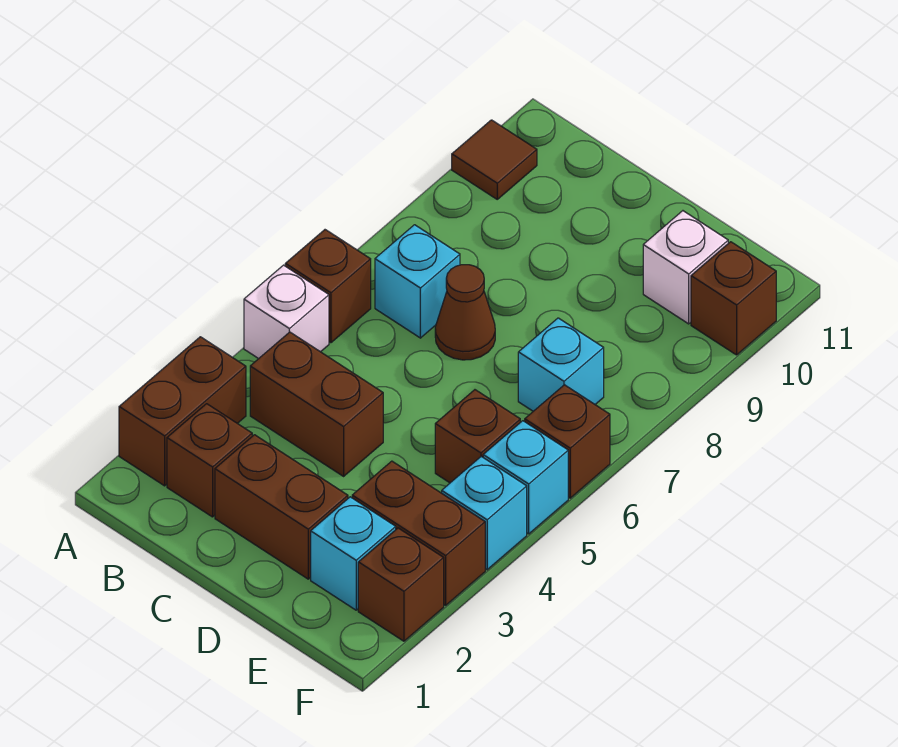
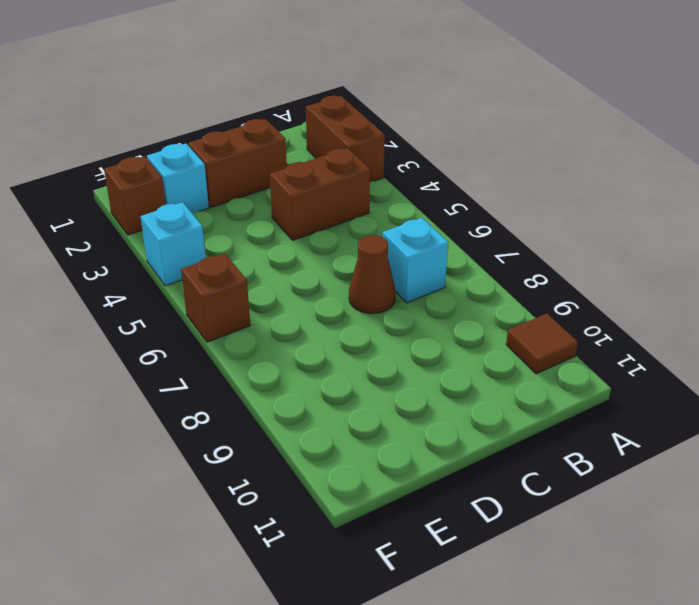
none -> white 1x1 brick [244,265,329,359]
none -> brown 1x1 brick [285,230,371,343]
none -> brown 1x1 brick [167,404,252,517]

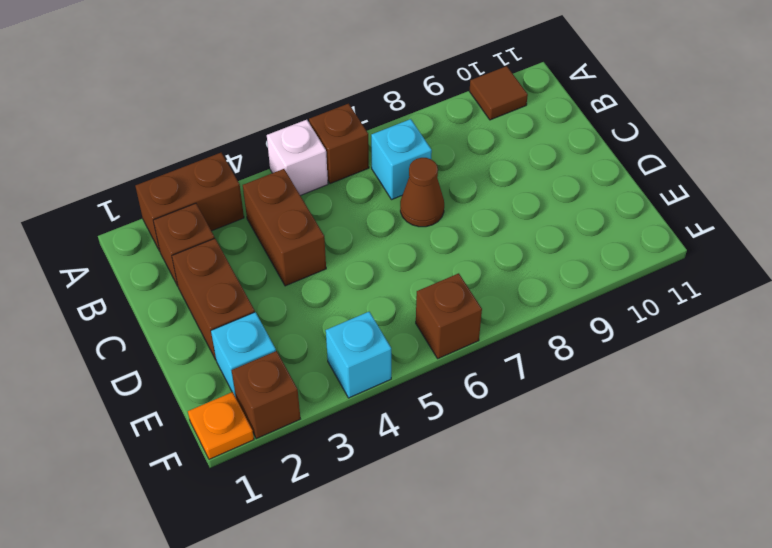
orange 1x1 plate [188,392,254,459] -> none
none -> brown 1x2 brick [352,461,485,605]
none -> brown 1x1 brick [435,390,520,483]
none -> cyan 1x1 brick [518,318,604,411]

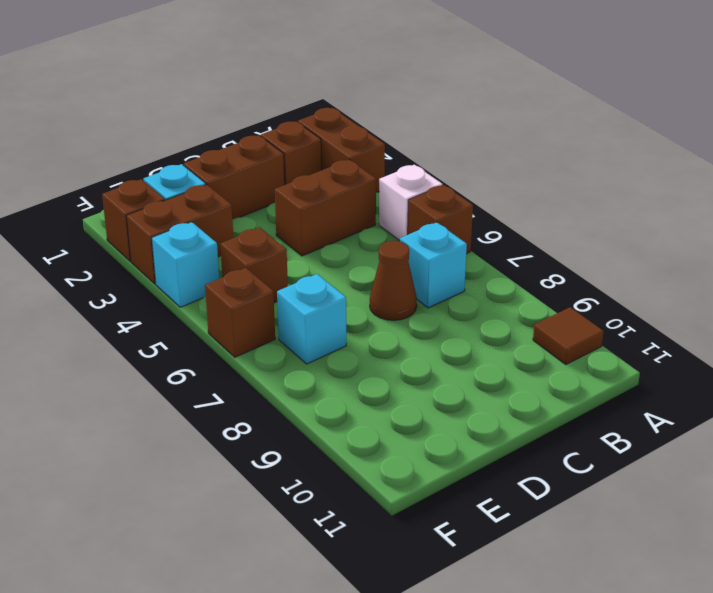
none -> white 1x1 brick [643,211,728,324]
none -> cyan 1x1 brick [483,421,568,534]
none -> brown 1x1 brick [691,242,776,355]

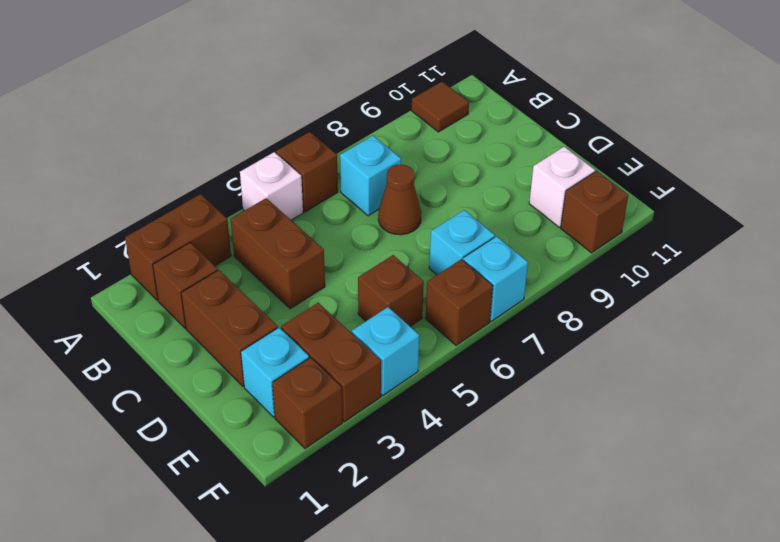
cyan 1x1 brick [463,236,528,321] -> cyan 1x1 brick moved to [483,421,568,534]

